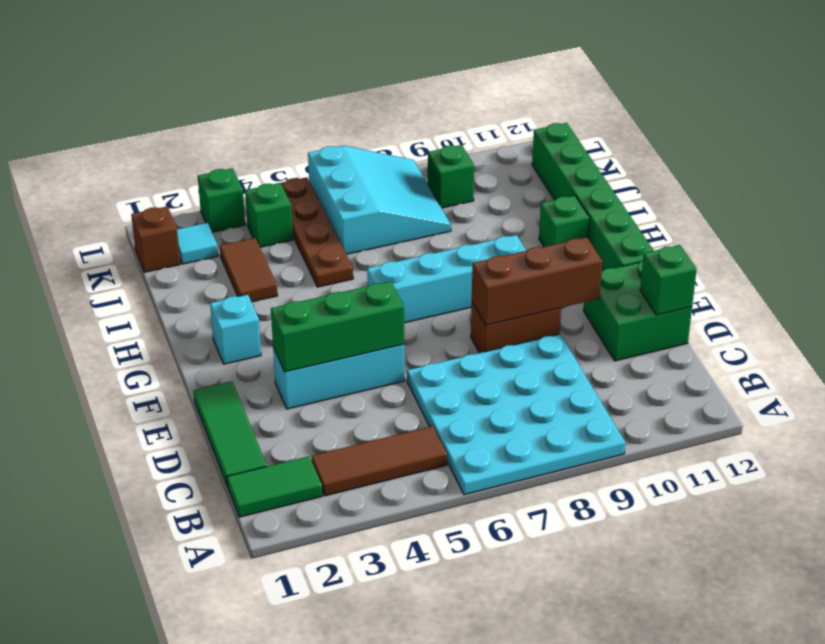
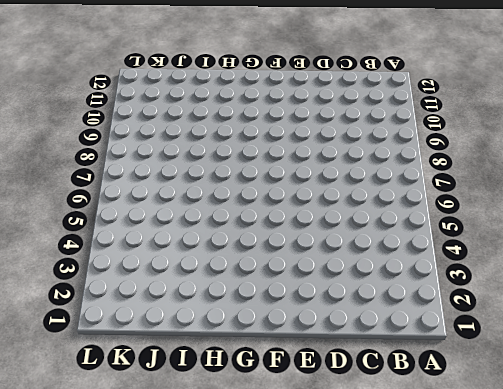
none -> cyan 4x4 plate [407,334,625,495]
none -> green 1x2 tile [227,456,322,517]
none -> brown 1x3 tile [311,426,447,496]

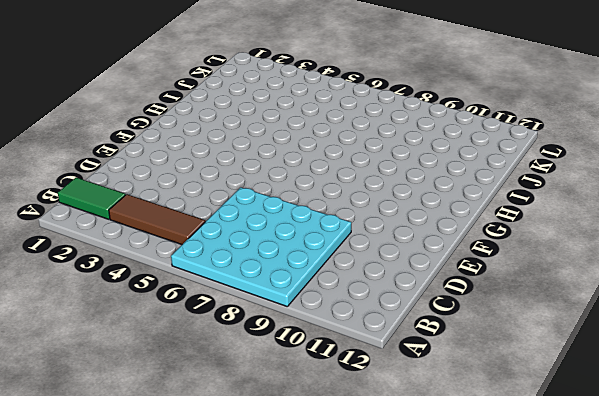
none -> green 1x3 tile [193,381,267,486]
none -> green 2x2 brick [584,261,692,361]
none -> cyan 1x3 brick [273,344,405,409]

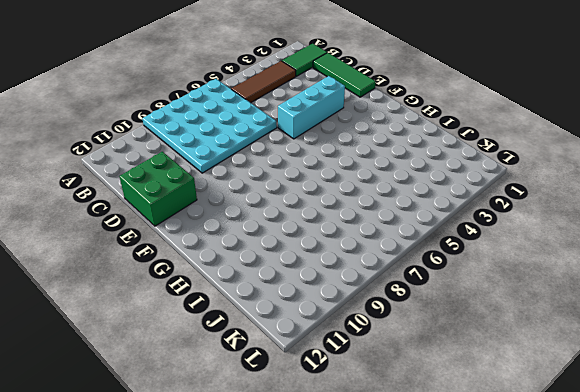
none -> brown 1x2 brick [471,302,561,353]
none -> green 1x6 brick [532,123,654,271]
none -> cyan 1x1 brick [210,295,261,364]

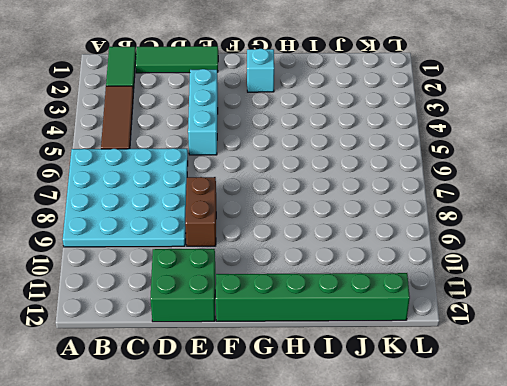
none -> cyan 1x4 brick [367,235,526,323]
none -> green 1x1 brick [539,196,589,247]
none -> brown 1x2 tile [220,238,278,302]

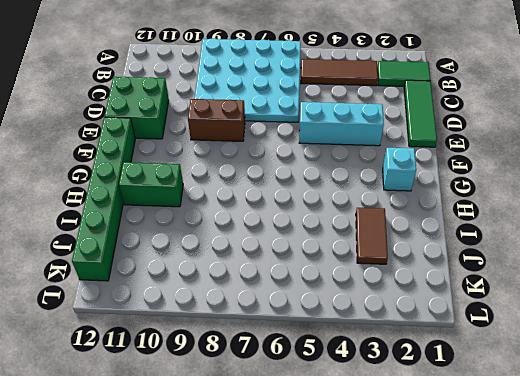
green 1x2 brick [119,162,183,207] -> green 1x1 brick [539,196,589,247]
none -> cyan 1x4 brick [367,235,526,323]
none -> brown 1x4 plate [281,177,353,287]
none -> cyan 3x3 slope [308,146,451,254]

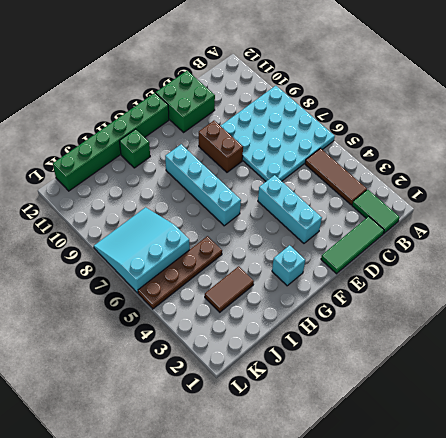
none -> brown 1x1 brick [131,206,180,272]
none -> cyan 1x1 tile [177,223,218,264]
none -> green 1x1 brick [245,183,293,247]

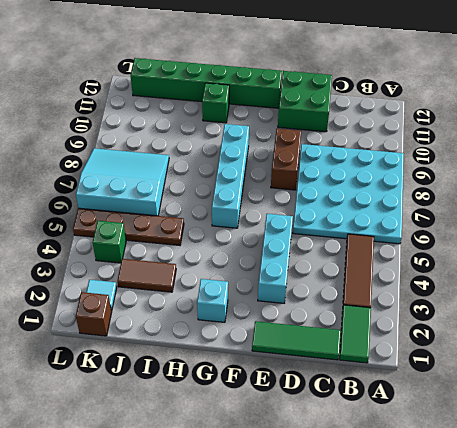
none -> green 1x1 brick [428,145,474,208]
none -> green 1x1 brick [198,168,245,232]
none -> green 1x1 brick [640,245,697,315]

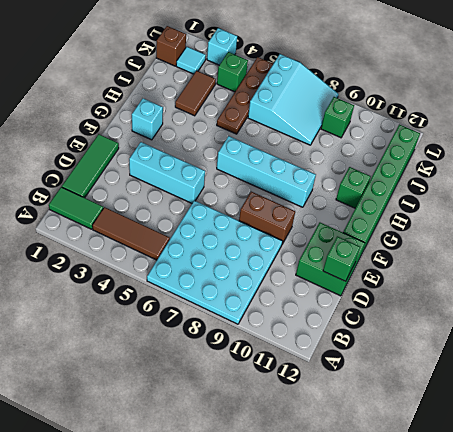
cyan 1x1 brick [207,28,237,65] -> green 1x1 brick [198,168,245,232]
none -> green 1x3 brick [271,281,404,372]
none -> brown 1x3 brick [472,237,602,325]

